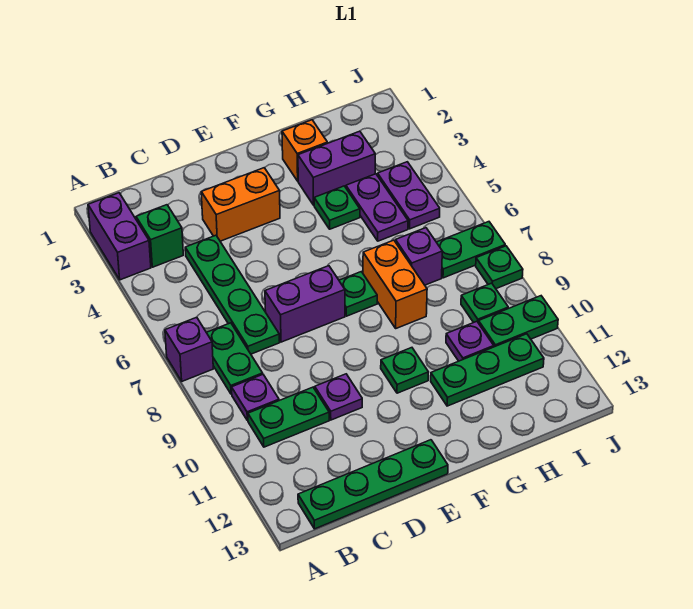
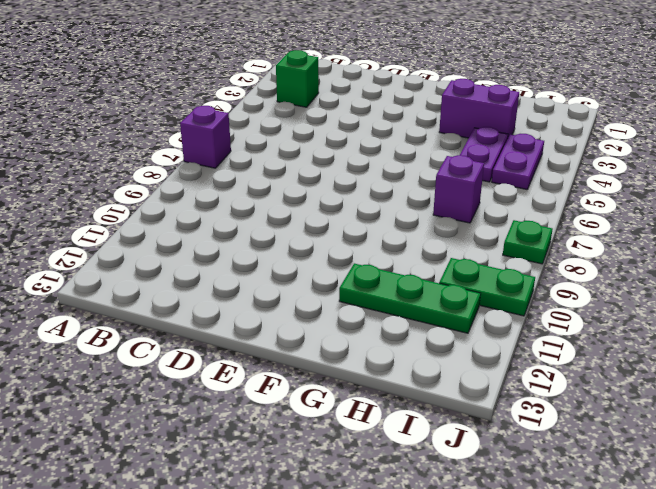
none -> purple 1x2 brick [88,193,151,280]
none -> green 1x2 plate [206,323,263,394]
none -> purple 1x1 plate [232,375,279,421]

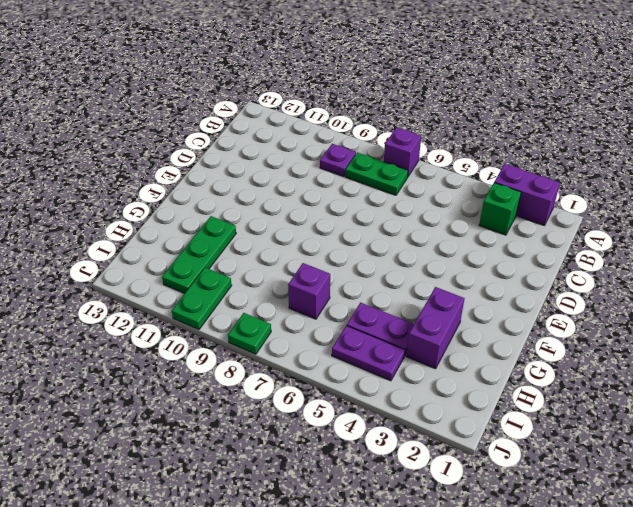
none -> green 1x2 plate [248,387,329,447]
none -> green 1x4 plate [298,440,448,529]
none -> green 1x4 plate [185,235,280,354]

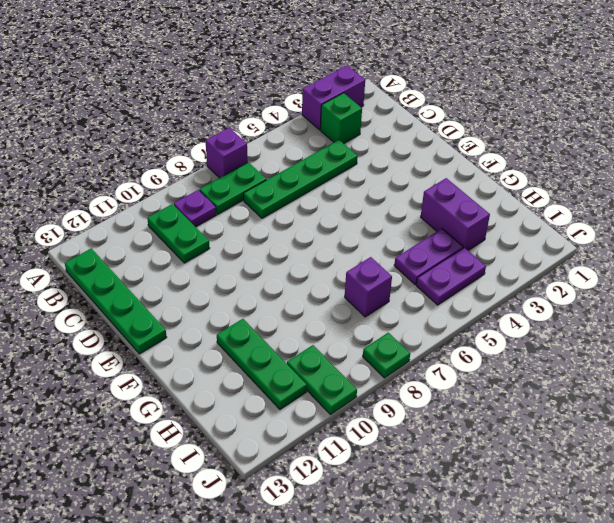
none -> orange 1x2 brick [201,168,280,241]
none -> purple 1x2 brick [265,266,345,342]
none -> purple 1x1 plate [315,374,362,420]

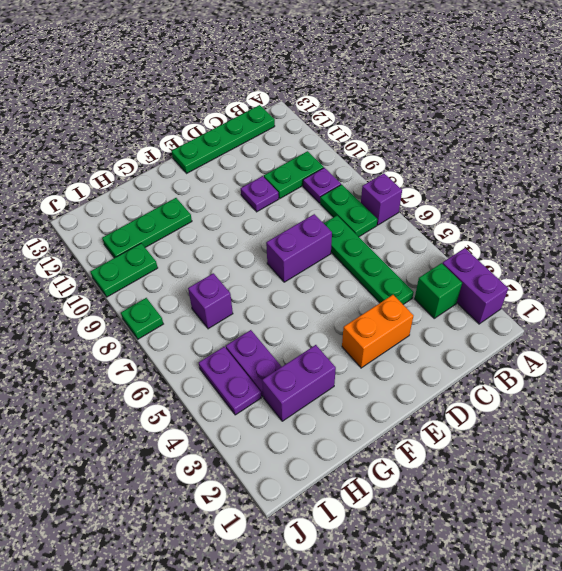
none -> green 1x1 plate [339,272,377,316]
none -> green 1x1 plate [381,348,428,393]
none -> orange 1x1 brick [282,120,328,181]

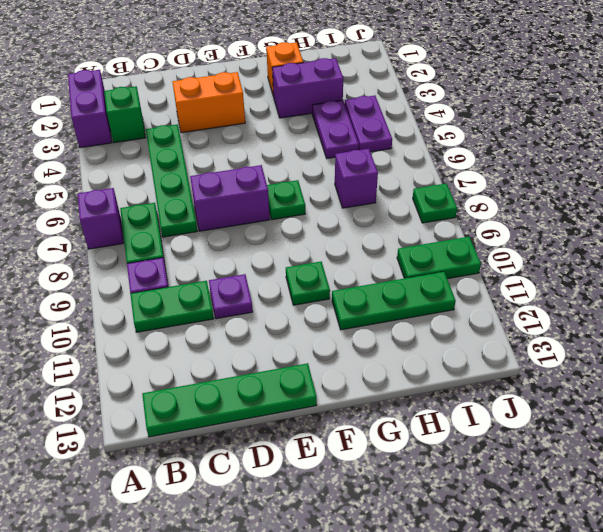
none -> green 1x1 plate [314,186,360,229]
none -> orange 1x2 brick [363,240,427,328]
none -> purple 1x1 plate [446,321,494,361]

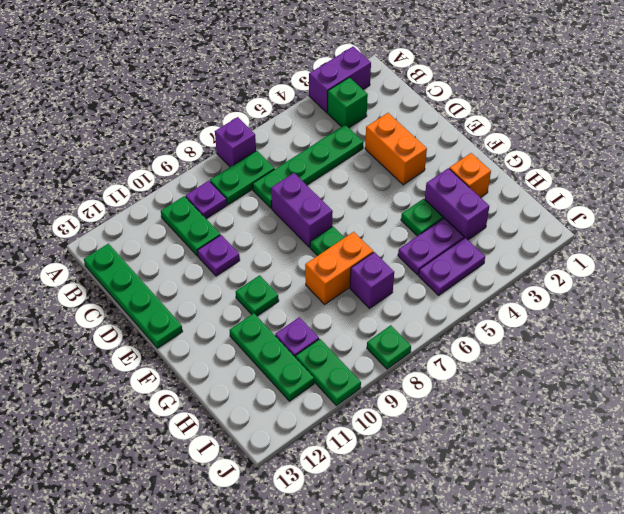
none -> green 1x2 plate [437,222,505,278]
none -> green 1x1 plate [461,283,508,323]

